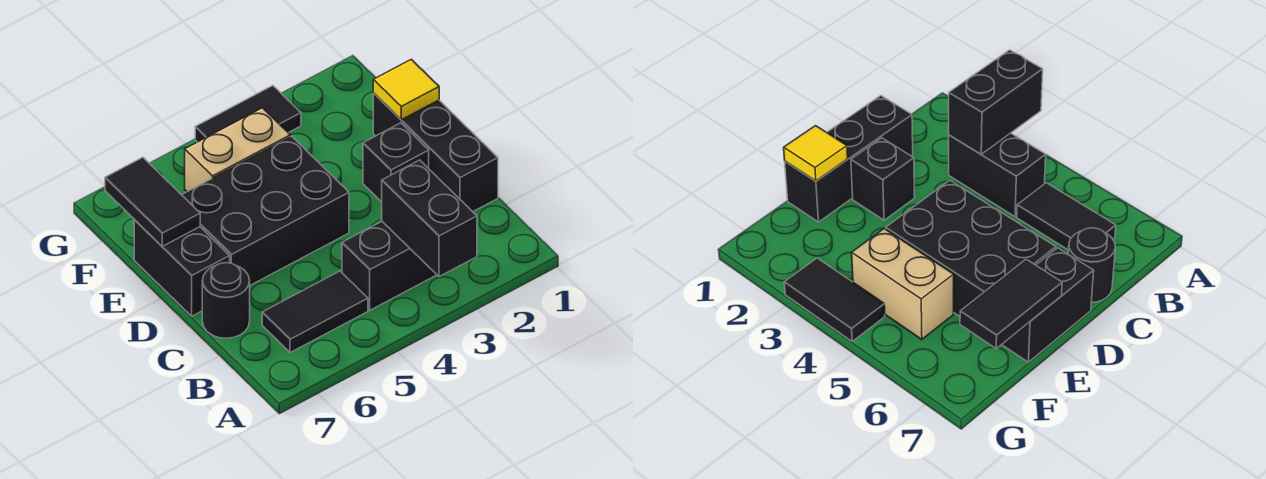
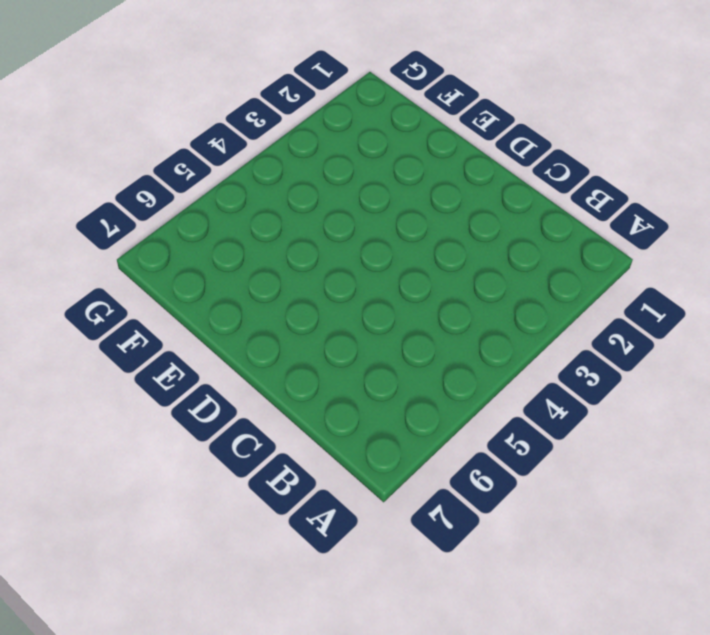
none -> black 1x2 brick [342,221,437,310]
none -> black 1x2 tile [262,271,368,353]
none -> black 1x3 brick [373,93,498,212]

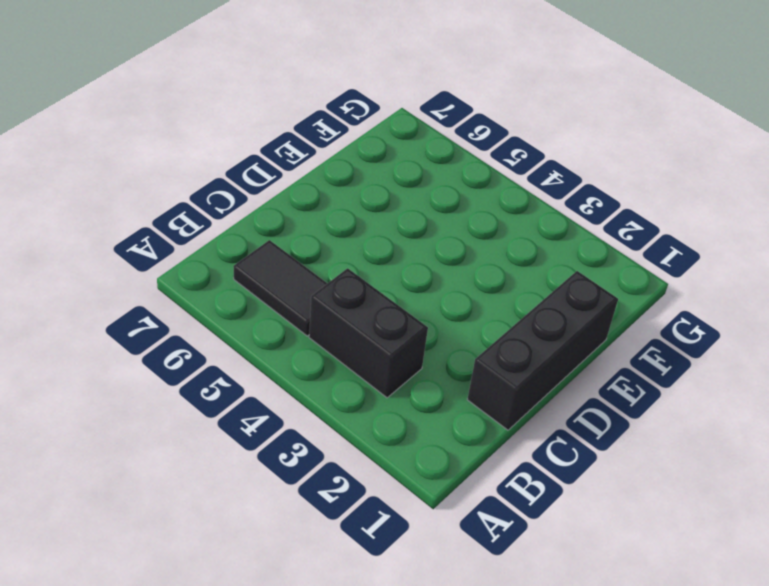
none -> black 1x1 round brick [202,263,250,338]
none -> black 1x1 brick [363,123,429,202]
none -> black 2x3 brick [182,136,349,285]

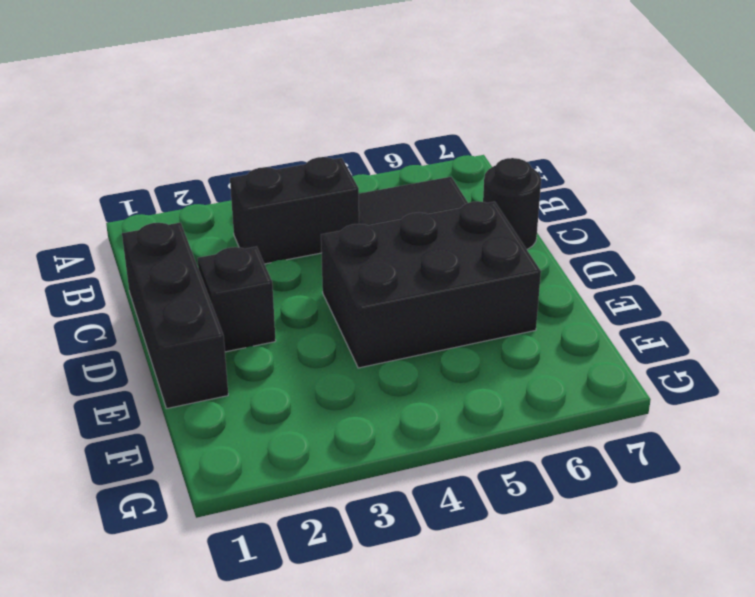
none -> black 1x2 brick [134,220,230,316]
none -> tan 1x2 brick [185,108,290,192]
none -> black 1x2 tile [195,86,301,142]

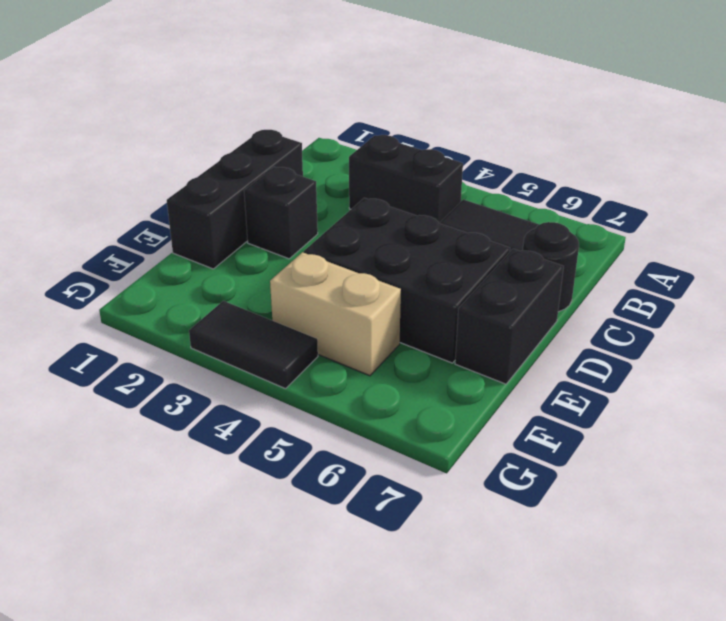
none -> black 1x2 brick [382,160,477,277]
none -> yellow 1x1 tile [373,59,439,120]
none -> black 1x2 tile [105,157,200,246]

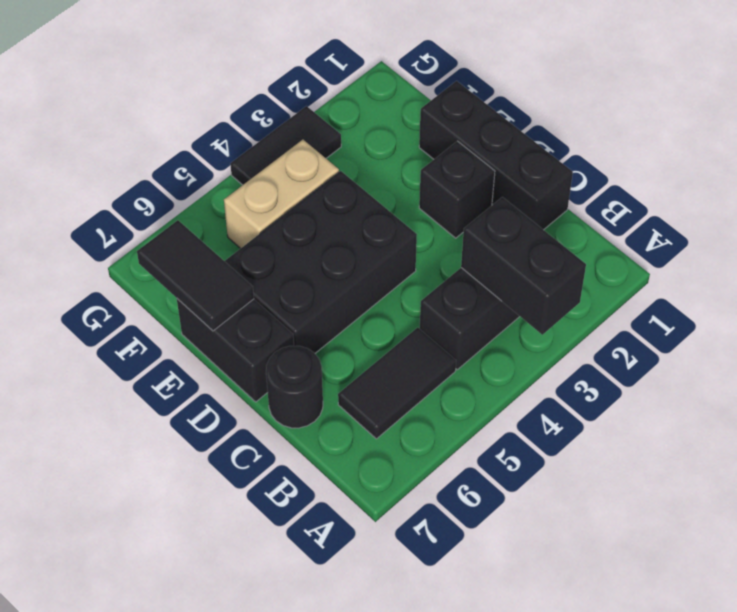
none -> yellow 1x1 tile [373,59,439,120]

